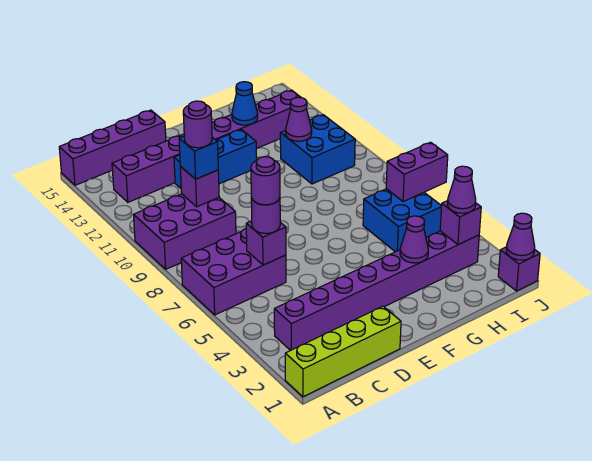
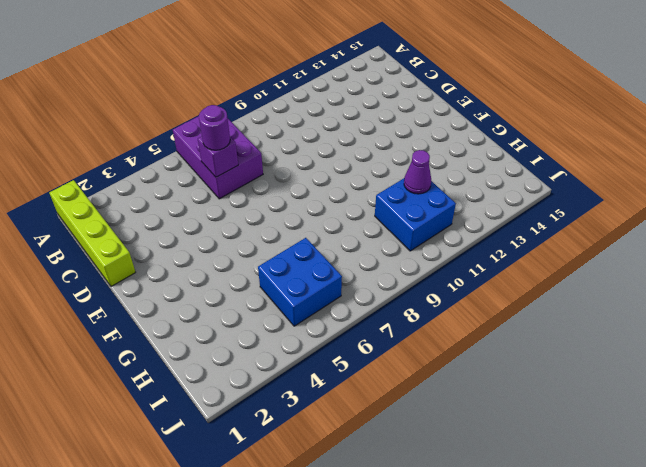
none -> purple 2x3 brick [134,194,236,269]
none -> purple 1x4 brick [59,110,166,185]
none -> purple 1x8 brick [274,231,479,350]

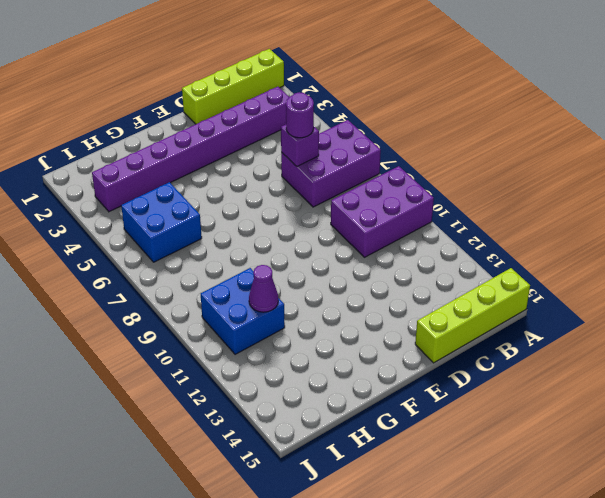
lime 1x4 brick [415,268,530,363] -> purple 1x4 brick [59,110,166,185]
none -> purple 1x8 brick [112,90,301,202]
none -> blue 1x3 brick [174,130,257,188]
none -> purple 1x1 brick [498,247,540,291]

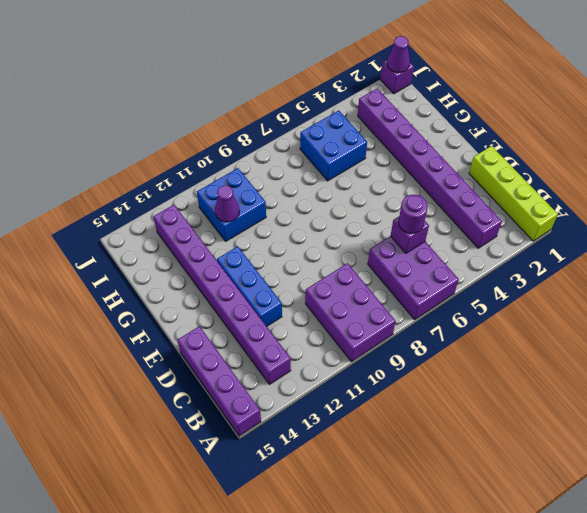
none -> purple 1x1 brick [180,166,219,207]
none -> purple 1x1 cone [400,216,428,263]
none -> blue 1x1 cone [232,82,258,125]

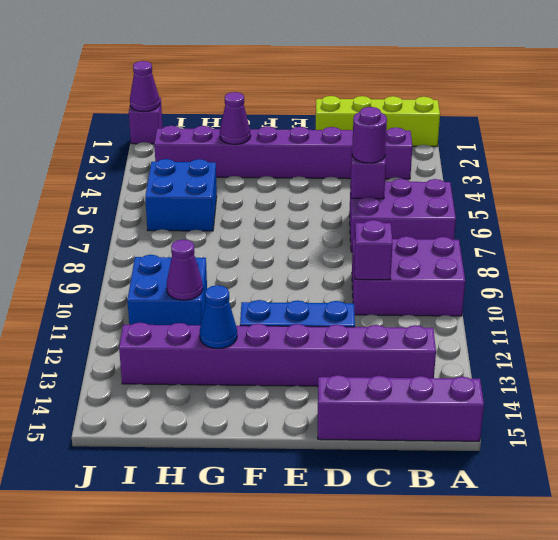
none -> purple 1x1 brick [440,201,481,245]
none -> purple 1x2 brick [386,142,448,202]
none -> blue 1x1 brick [179,136,218,179]

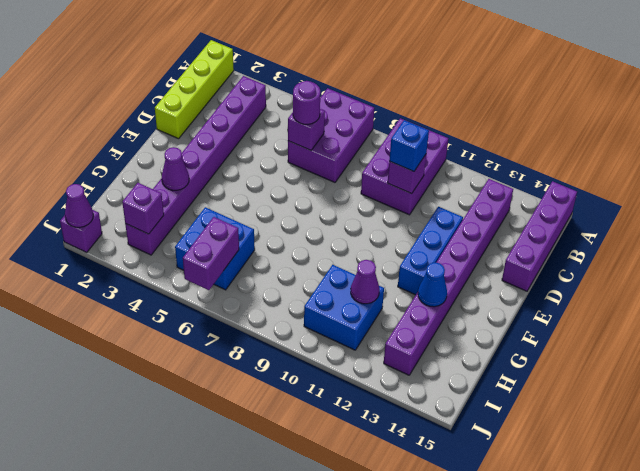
none -> purple 1x1 cone [447,166,476,213]
none -> purple 1x1 round brick [251,157,280,205]
none -> purple 1x1 round brick [183,101,212,148]

